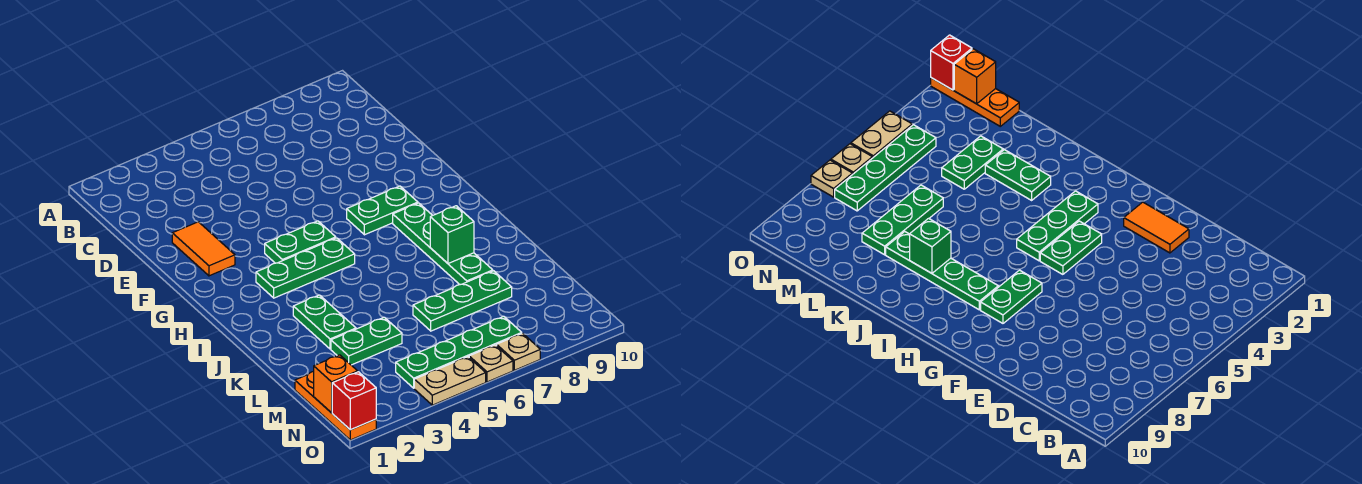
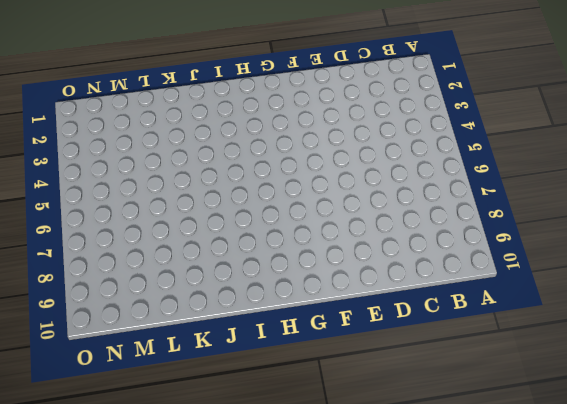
none -> orange 1x2 tile [172,222,235,276]
none -> green 1x2 plate [265,221,336,263]
none -> green 1x2 plate [347,186,418,235]

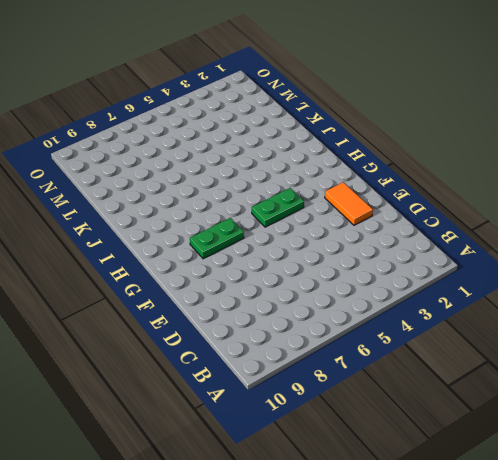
none -> green 1x3 plate [256,238,355,298]
none -> green 1x4 plate [393,203,493,285]
none -> green 1x2 plate [293,295,356,349]

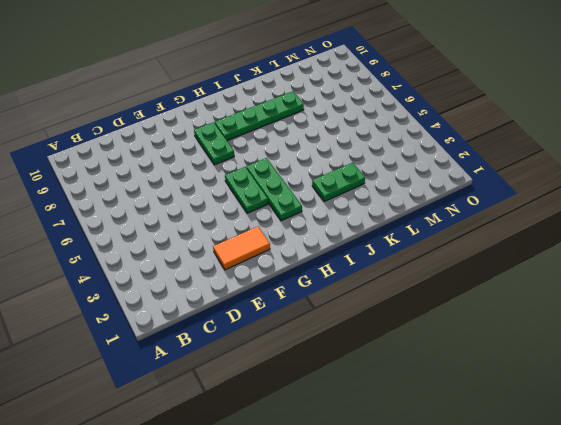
none -> green 1x2 plate [331,317,402,365]
none -> green 1x3 plate [413,271,512,331]
none -> orange 1x3 plate [295,372,376,440]

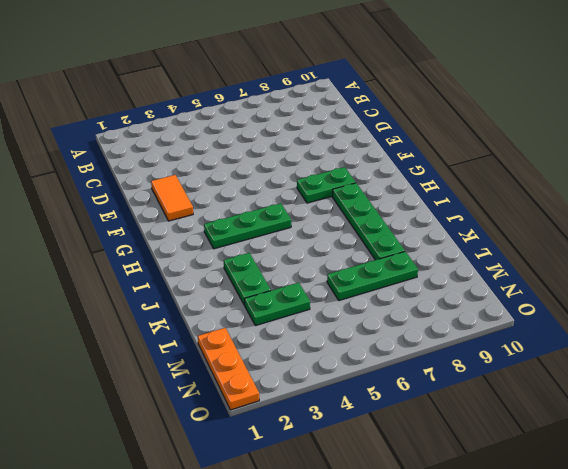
none -> green 1x2 plate [265,221,336,263]
none -> green 1x4 plate [396,316,522,388]
none -> tan 1x2 plate [414,357,486,405]

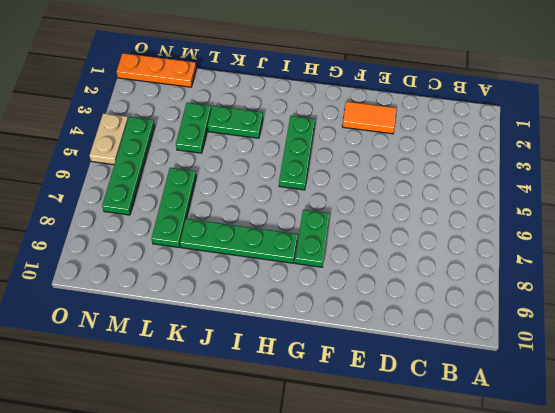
none -> green 1x2 plate [265,221,336,263]
none -> tan 1x1 plate [469,345,513,382]
none -> tan 1x1 plate [497,333,540,370]

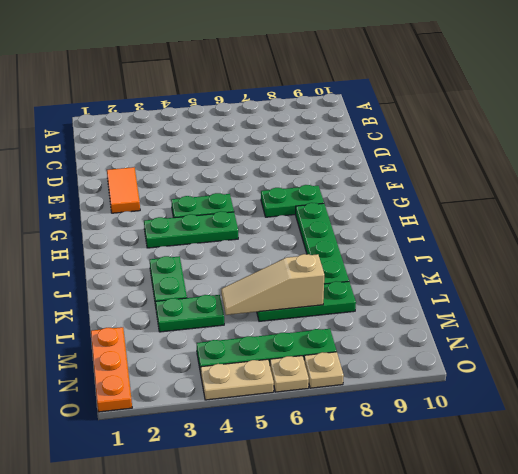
tan 1x3 slope [221,254,324,315] -> none
none -> green 1x1 brick [430,206,474,264]
none -> orange 1x1 brick [314,355,358,413]
none -> red 1x1 brick [332,372,376,430]

